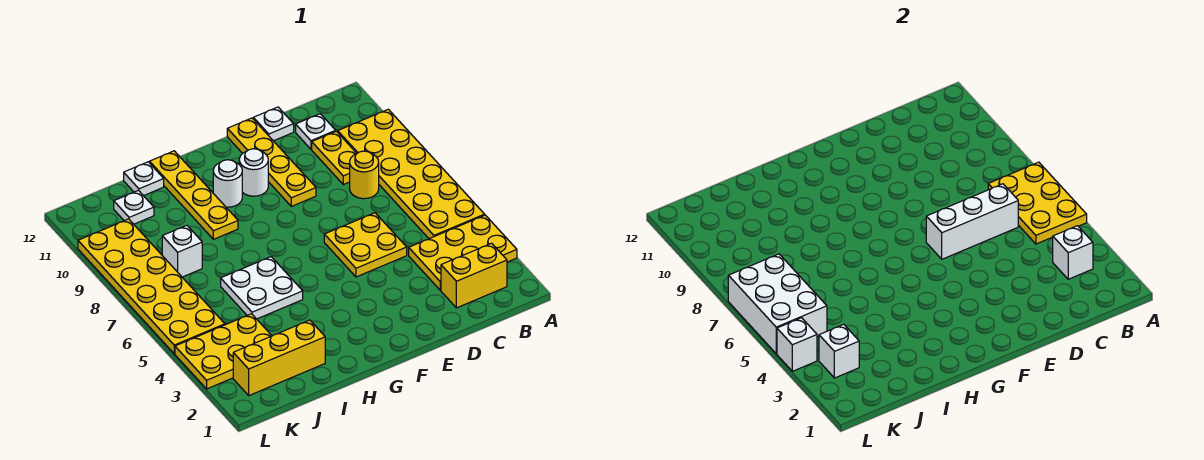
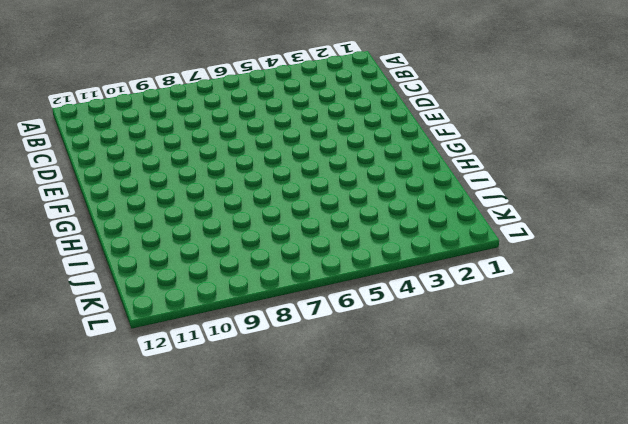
none -> yellow 2x3 plate [409,215,517,290]
none -> yellow 2x6 plate [338,109,485,239]
none -> yellow 1x2 brick [441,243,507,308]

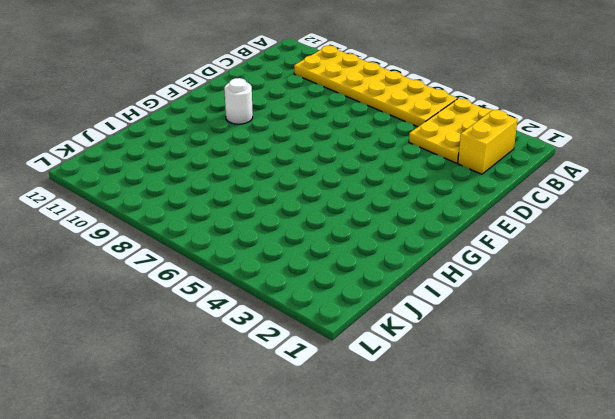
none -> yellow 1x1 round brick [350,151,379,199]
none -> yellow 1x2 plate [312,131,357,185]
none -> white 1x1 plate [296,114,336,149]

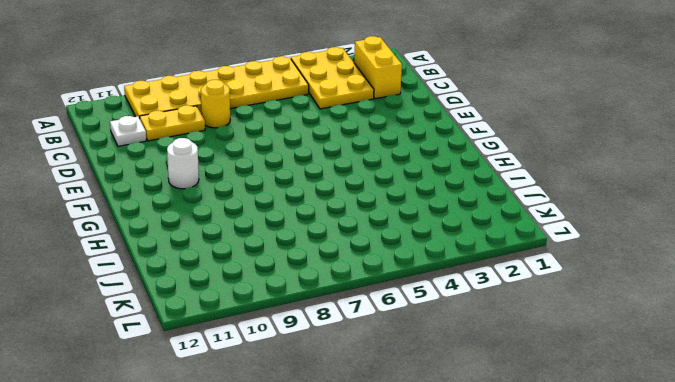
none -> yellow 2x2 plate [324,213,407,277]
none -> white 1x1 plate [253,107,294,141]
none -> yellow 1x4 plate [227,118,316,206]

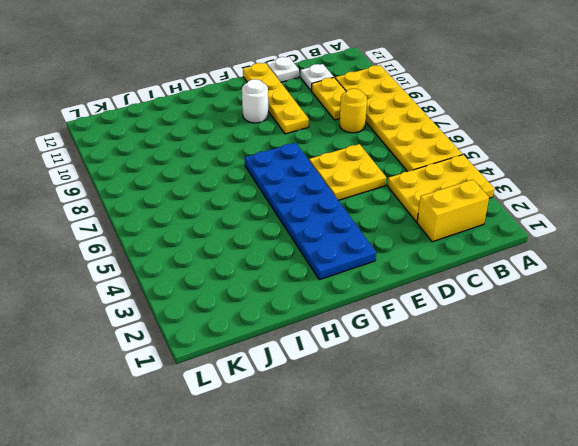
blue 2x6 plate [245,143,376,280] -> none
none -> white 1x1 round brick [213,160,242,207]
none -> white 2x2 plate [221,257,303,319]
none -> yellow 1x4 plate [150,151,238,239]

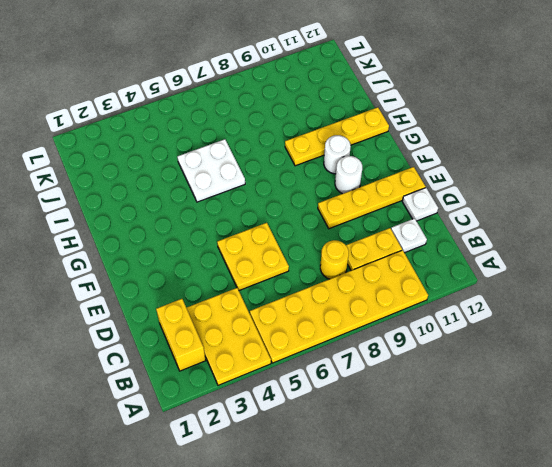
none -> yellow 1x3 brick [233,320,325,395]
none -> white 1x1 plate [124,162,164,196]
none -> yellow 2x3 plate [175,314,272,389]

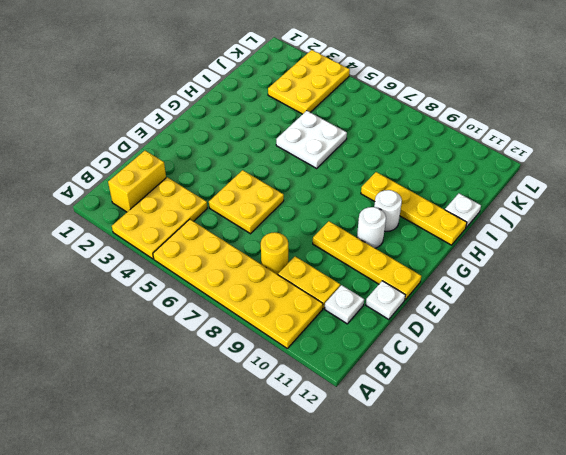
none -> yellow 1x3 brick [233,320,325,395]
none -> white 1x1 brick [162,225,202,277]
none -> white 1x1 plate [114,190,154,224]

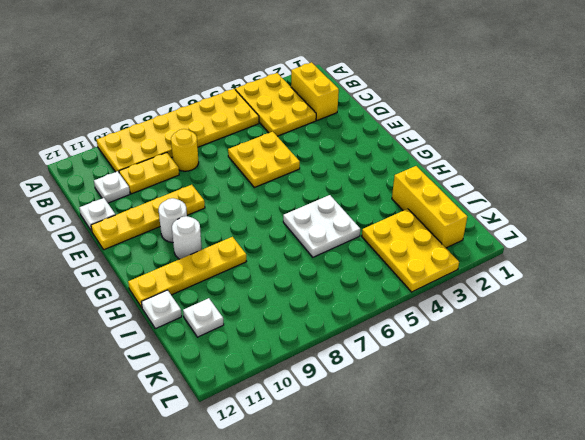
none -> white 1x1 brick [162,225,202,277]
none -> yellow 2x6 plate [78,219,225,354]
none -> yellow 2x3 plate [988,162,1087,244]

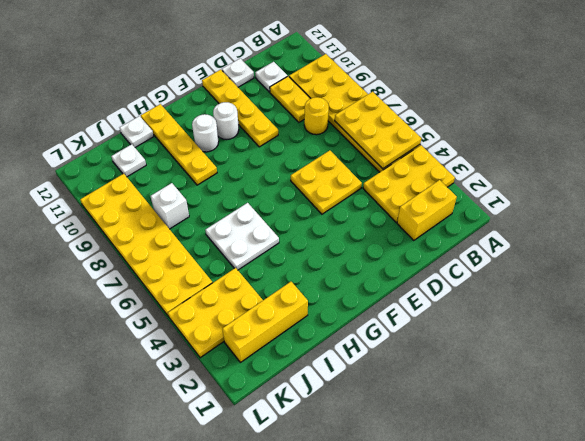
none -> white 1x1 brick [1053,226,1093,279]
none -> white 1x3 brick [926,184,1018,259]
none -> white 1x1 brick [819,324,859,378]

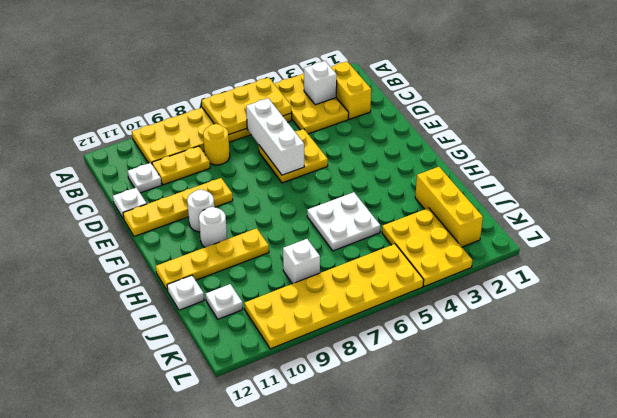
none -> white 1x1 brick [819,324,859,378]
none -> white 2x3 brick [728,254,827,354]
none -> white 1x1 brick [777,318,817,371]

